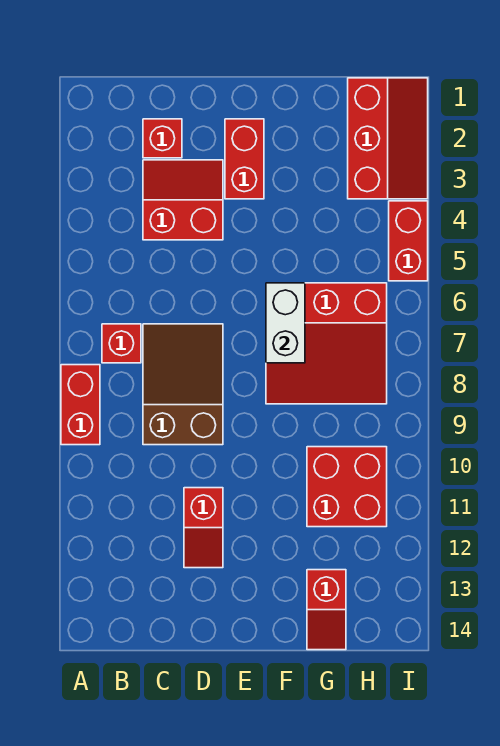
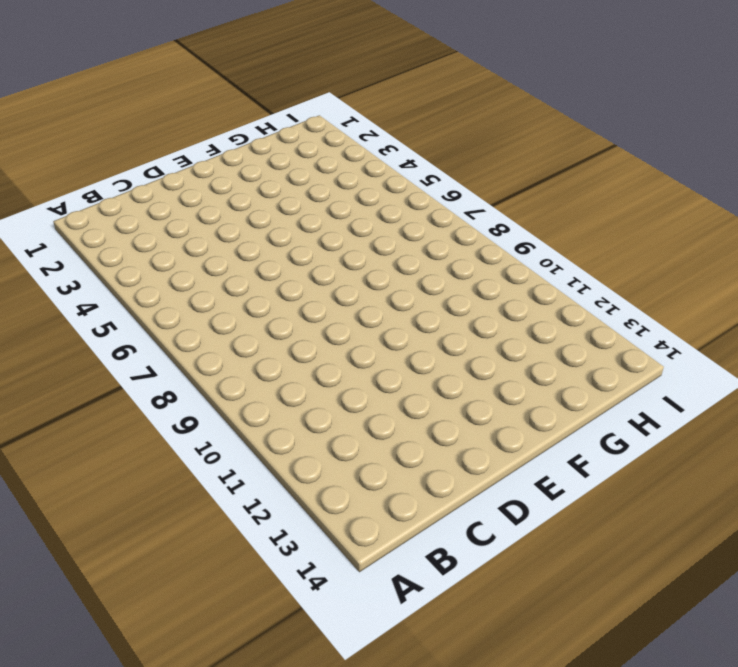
none -> red 1x2 brick [61,365,100,445]
none -> red 1x1 brick [102,324,141,363]
none -> red 1x1 brick [143,119,182,158]

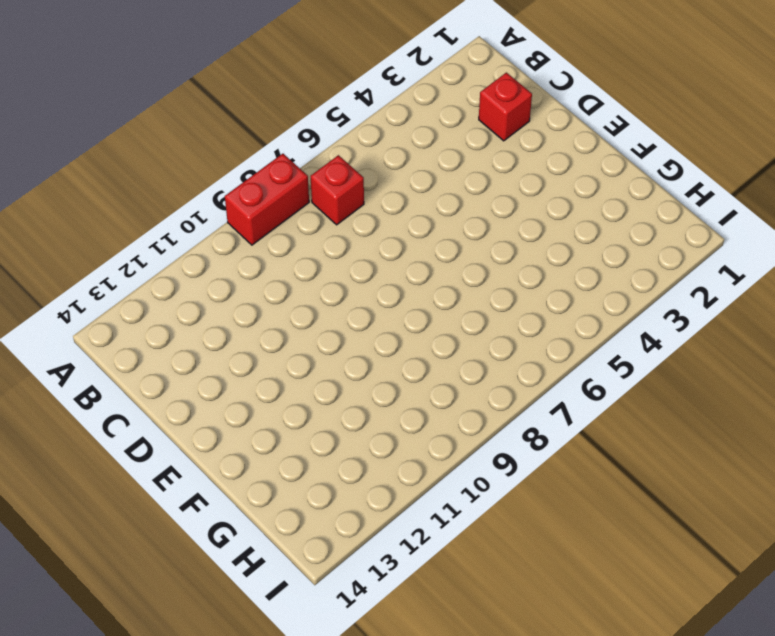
none -> red 2x2 slope [143,160,223,240]
none -> brown 2x3 slope [143,324,223,445]
none -> red 1x2 slope [184,488,223,568]

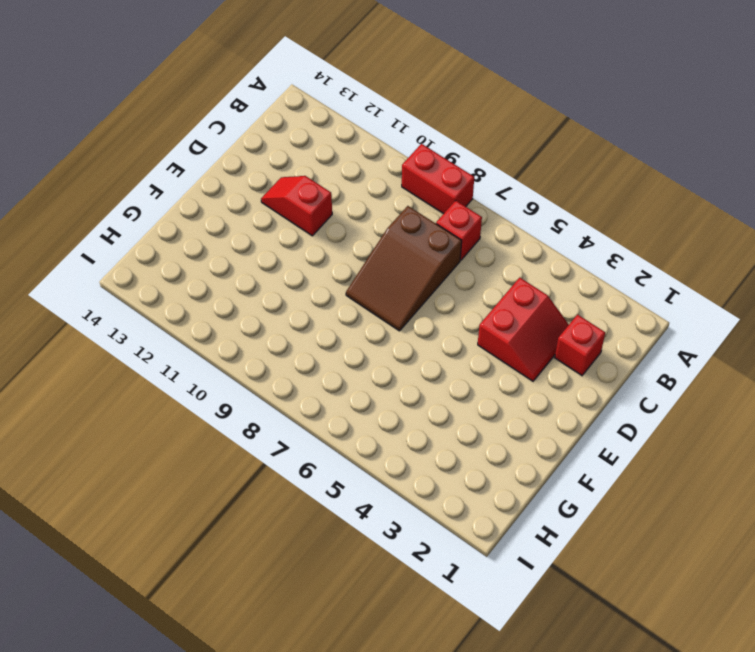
brown 2x3 slope [346,206,462,331] -> brown 2x3 slope turned to [143,324,223,445]
none -> red 1x2 brick [225,119,264,199]
none -> red 3x3 slope [266,283,387,404]
none -> red 2x2 brick [307,447,387,527]

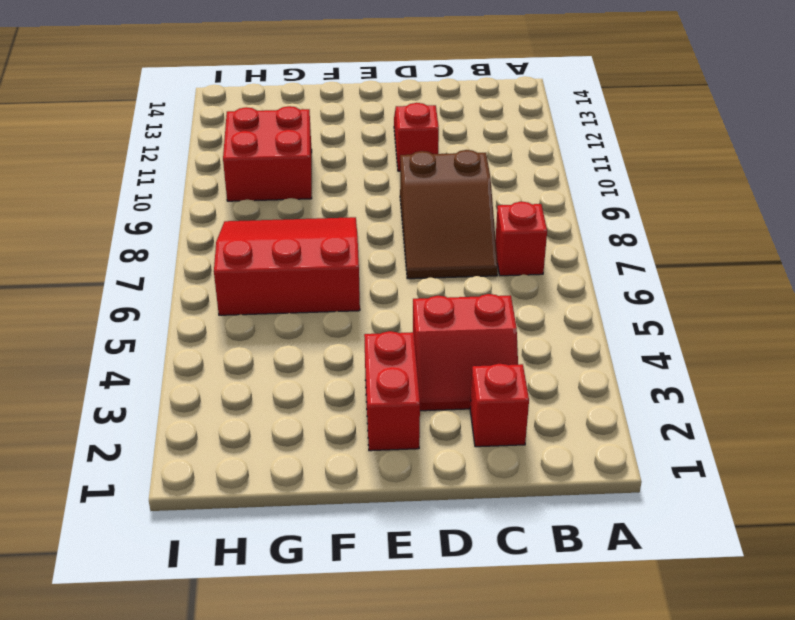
none -> red 1x2 brick [61,365,100,445]
none -> red 1x2 slope [307,570,346,650]
none -> red 2x3 slope [348,78,428,199]

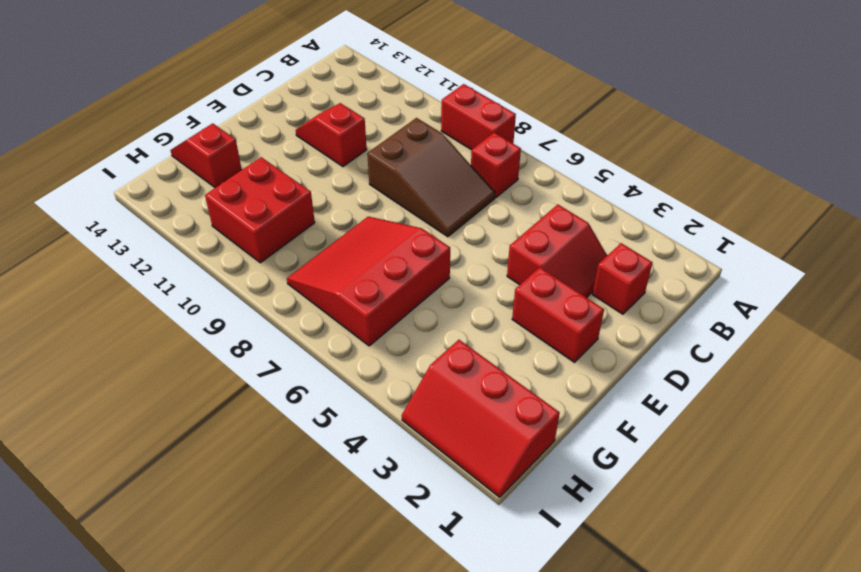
none -> red 1x2 brick [389,201,428,281]
none -> white 1x2 brick [266,283,305,363]

